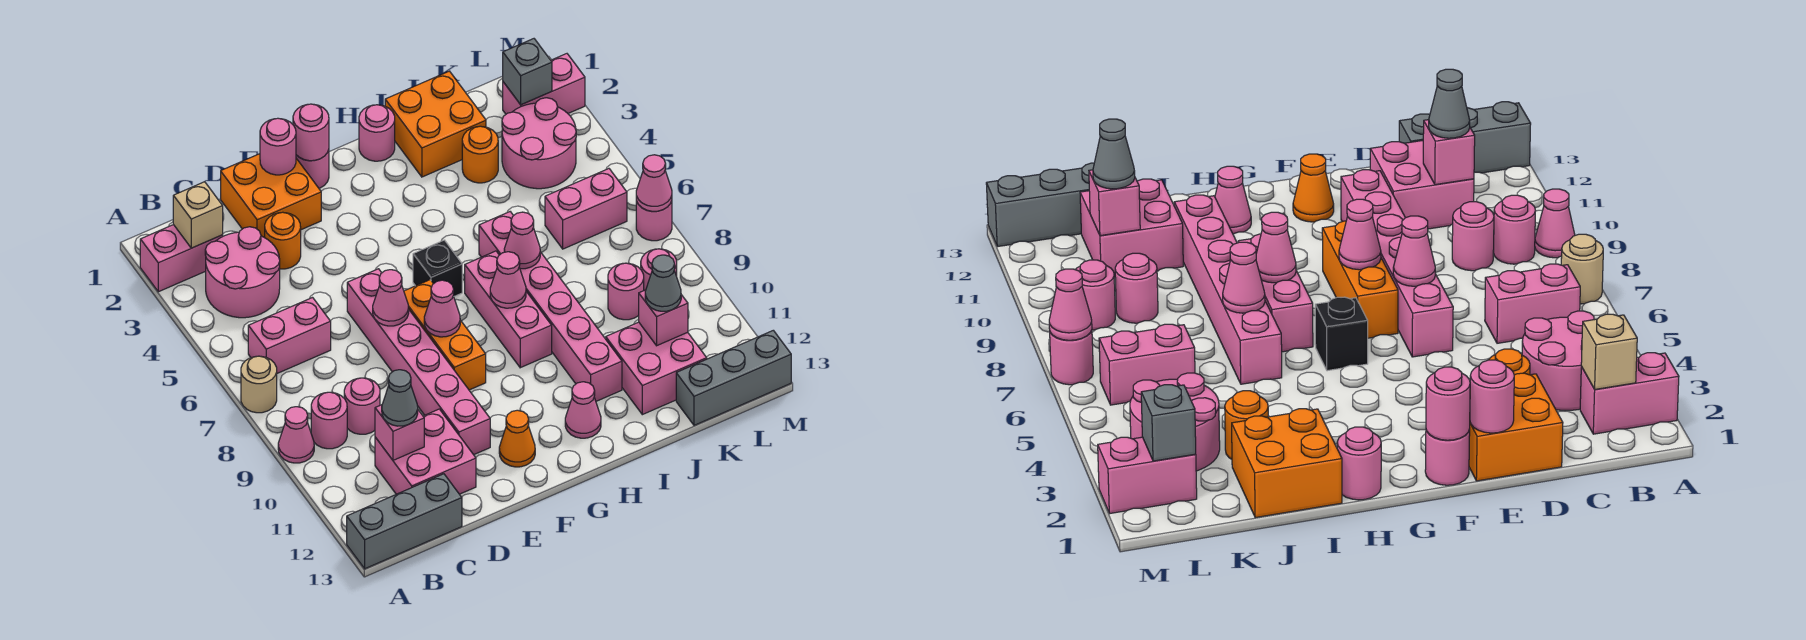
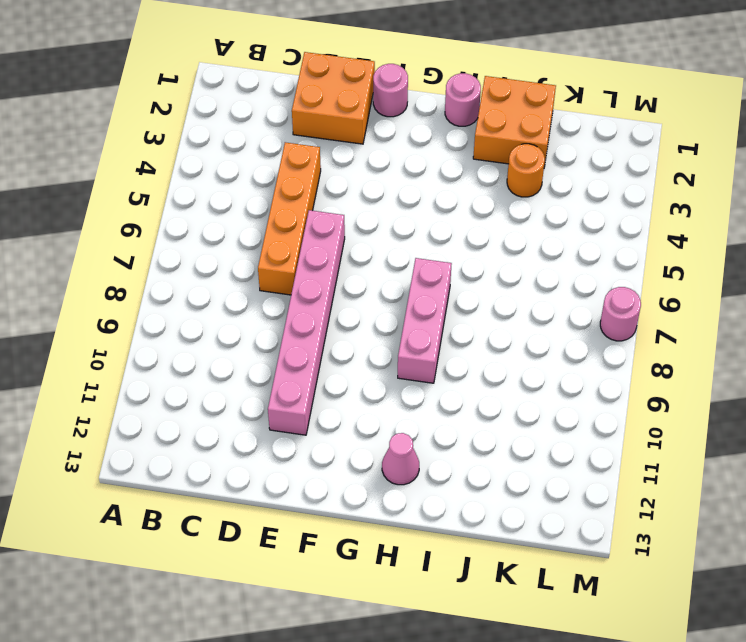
orange 1x4 brick [258,142,321,295] -> none
none -> pink 1x2 brick [140,225,223,292]
none -> tan 1x1 round brick [241,356,277,413]
none -> pink 1x1 cone [278,407,314,463]
none -> grey 1x3 brick [347,474,462,569]

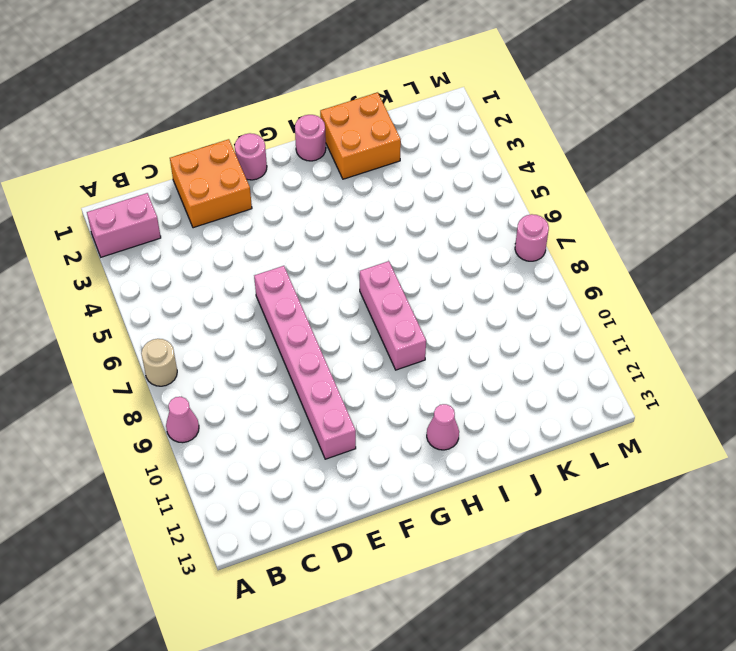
none -> grey 1x3 brick [347,474,462,569]
none -> pink 2x2 round brick [205,227,280,318]
none -> pink 1x2 brick [248,298,331,373]
none -> pink 1x1 round brick [311,392,347,449]

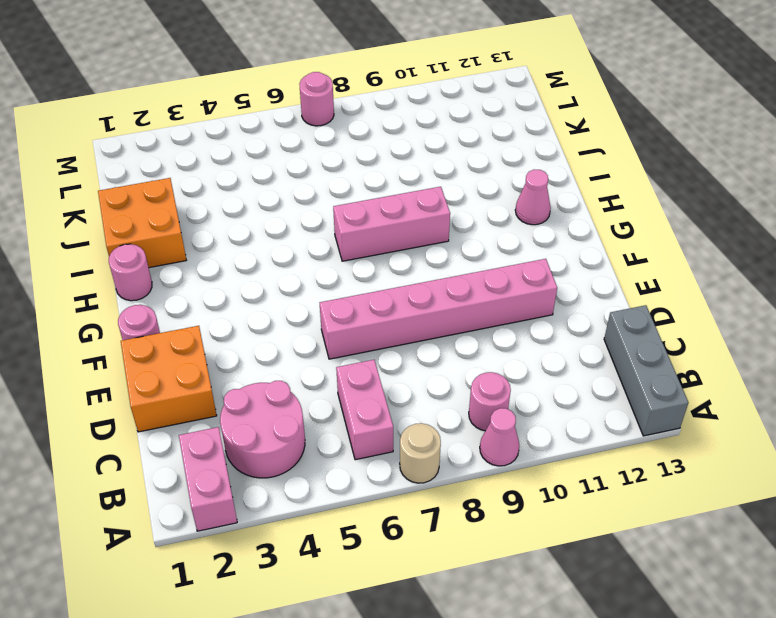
none -> pink 1x1 round brick [344,378,380,434]
none -> pink 2x2 brick [375,409,476,494]
none -> orange 1x1 round brick [265,212,301,269]
none -> orange 1x3 brick [404,280,486,390]

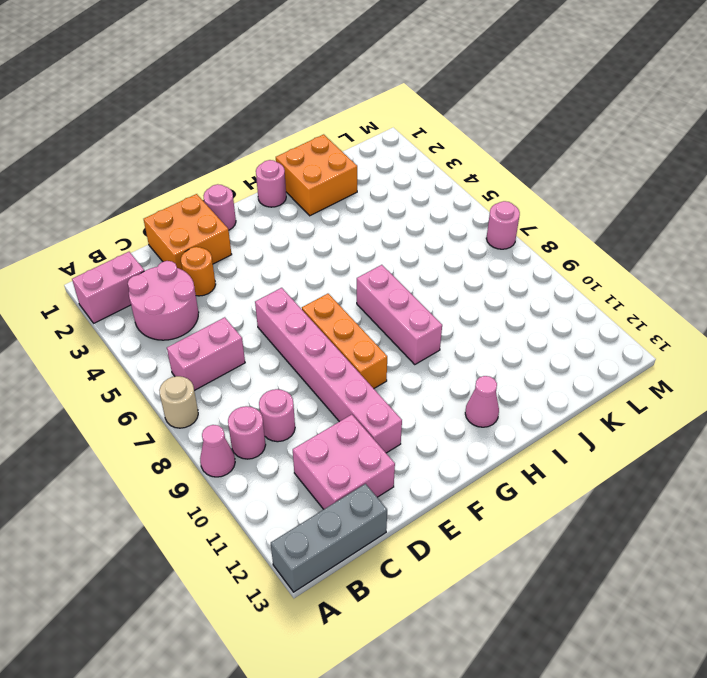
none -> orange 1x1 cone [499,410,535,467]
none -> black 1x1 brick [413,240,462,296]
none -> pink 1x6 brick [479,212,622,401]
none -> orange 1x1 round brick [462,126,498,183]

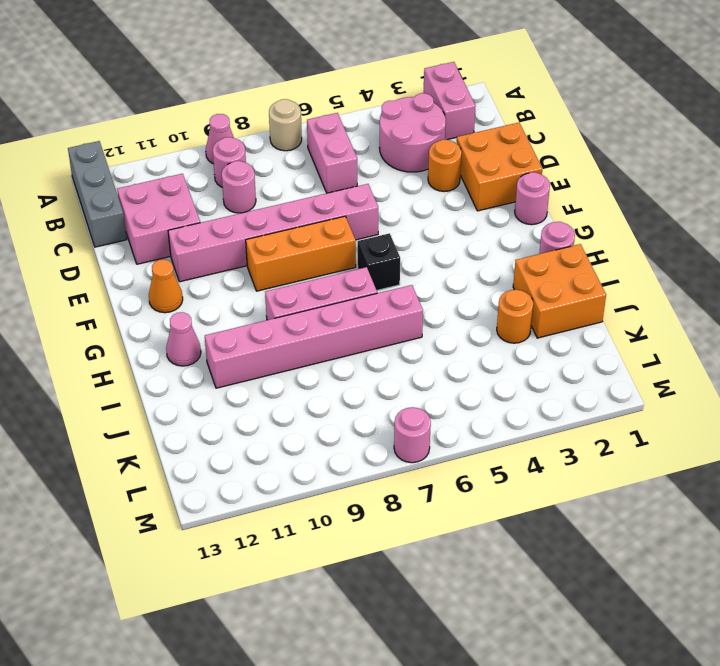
none -> pink 2x2 brick [606,322,707,415]
none -> pink 2x2 round brick [502,98,576,189]
none -> pink 1x2 brick [545,169,627,249]
none -> pink 1x1 round brick [608,263,644,320]

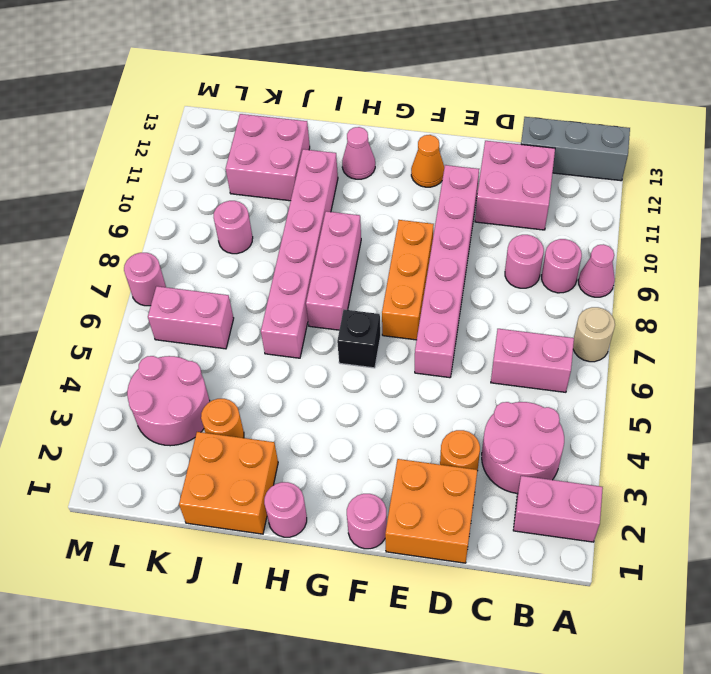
none -> grey 1x3 brick [676,330,791,425]
none -> pink 1x2 brick [503,54,585,114]
none -> pink 1x1 round brick [641,249,677,290]
none -> tan 1x1 brick [173,182,223,248]

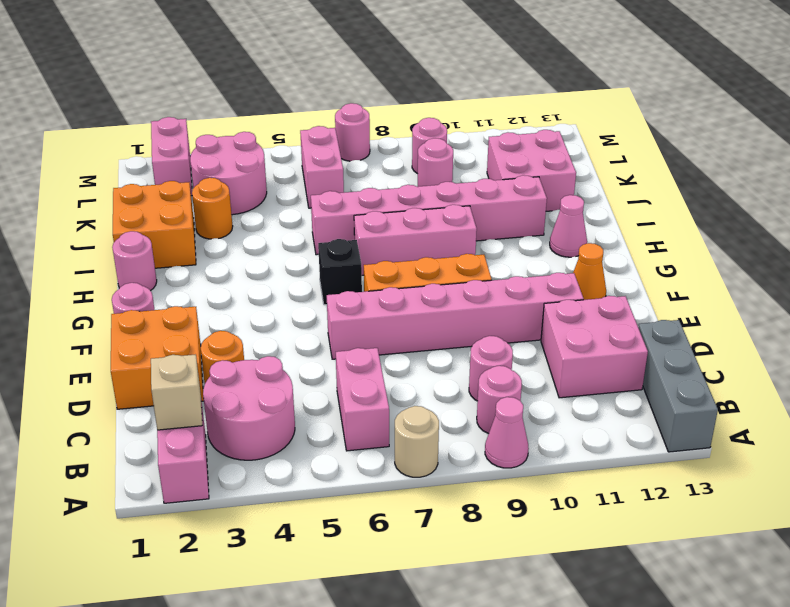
none -> grey 1x3 brick [676,330,791,425]
none -> pink 1x1 brick [375,405,424,460]
none -> pink 1x1 round brick [260,118,296,175]
none -> pink 1x1 cone [373,270,409,326]

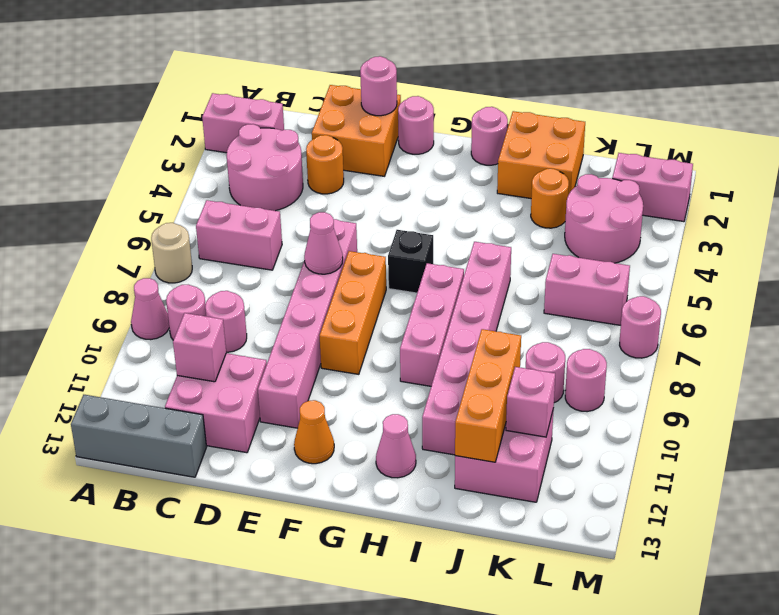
orange 1x3 brick [455,329,521,462] -> none
none -> grey 1x3 brick [676,330,791,425]
none -> tan 1x1 brick [173,182,223,248]
none -> pink 1x1 round brick [293,104,329,161]
none -> pink 1x1 cone [424,280,460,337]

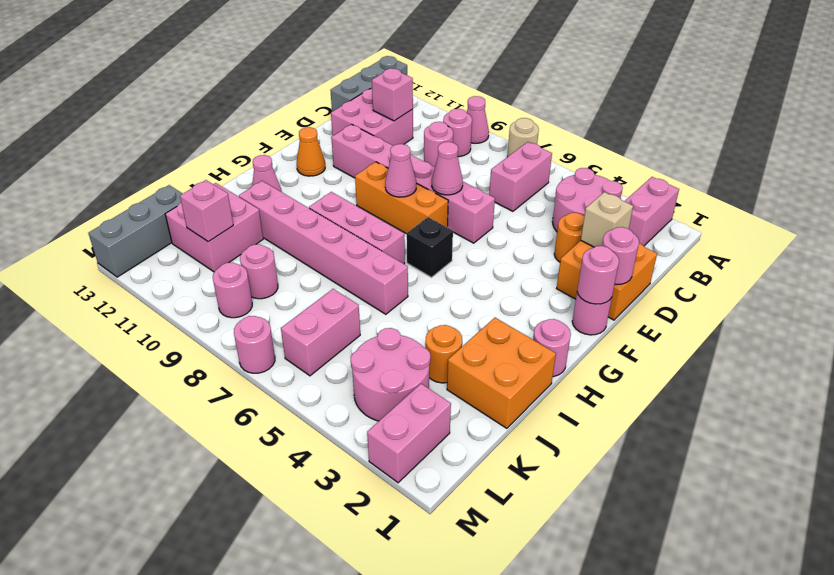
tan 1x1 brick [581,192,633,247] -> tan 1x1 brick moved to [173,182,223,248]
none -> pink 1x1 cone [490,252,526,308]
none -> pink 1x1 cone [504,212,540,269]
none -> grey 1x1 brick [503,39,552,105]
none -> pink 1x1 cone [636,155,672,211]

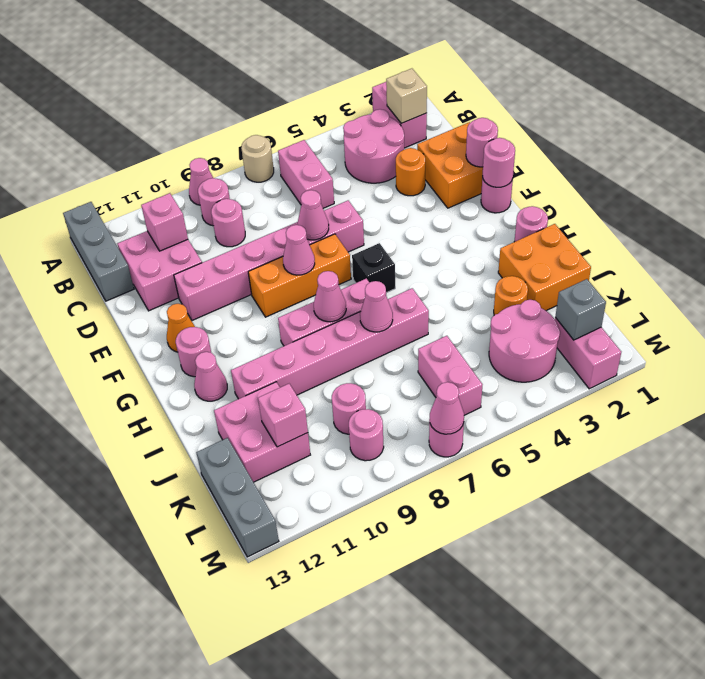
pink 1x1 round brick [176,327,211,377] -> none
none -> grey 1x1 cone [382,370,418,426]
none -> grey 1x1 cone [645,255,681,311]

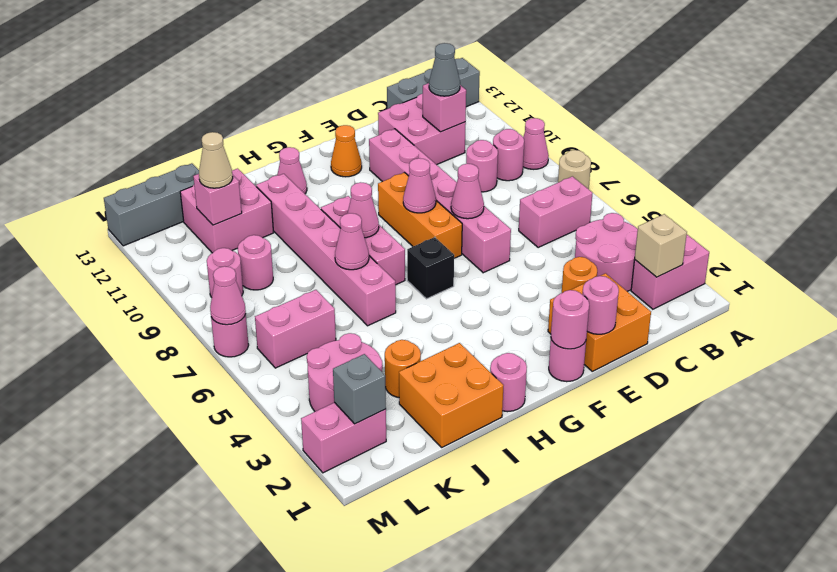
tan 1x1 cone [199,132,233,188] -> grey 1x1 cone [645,255,681,311]

